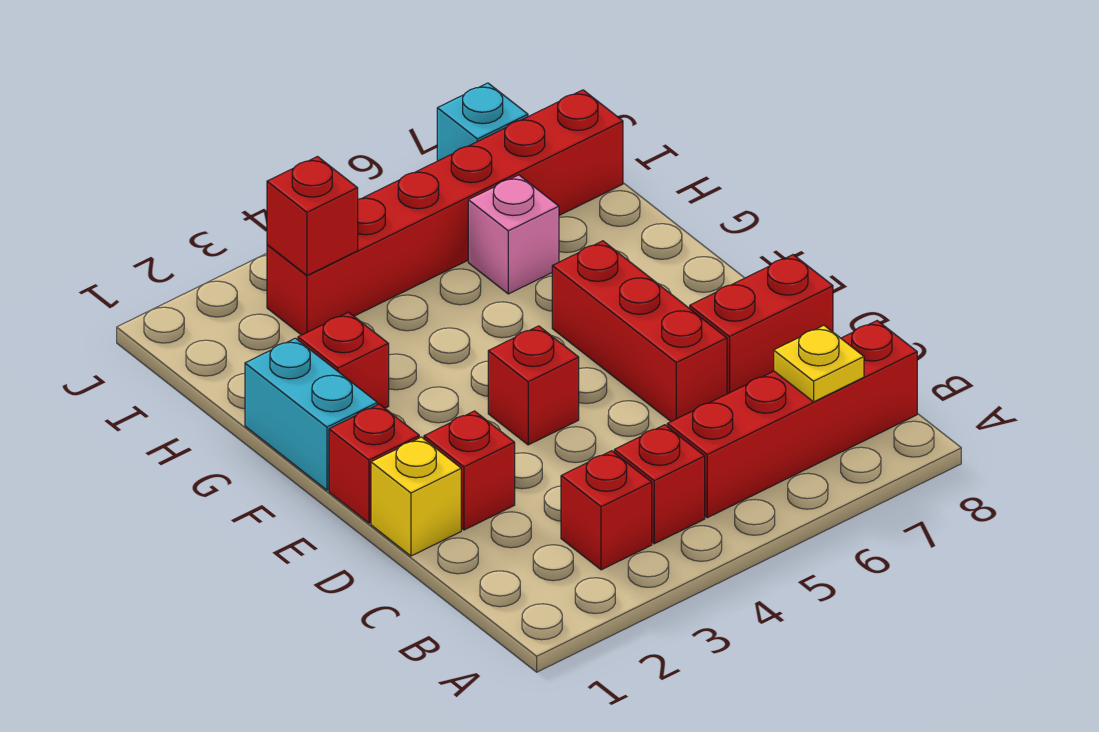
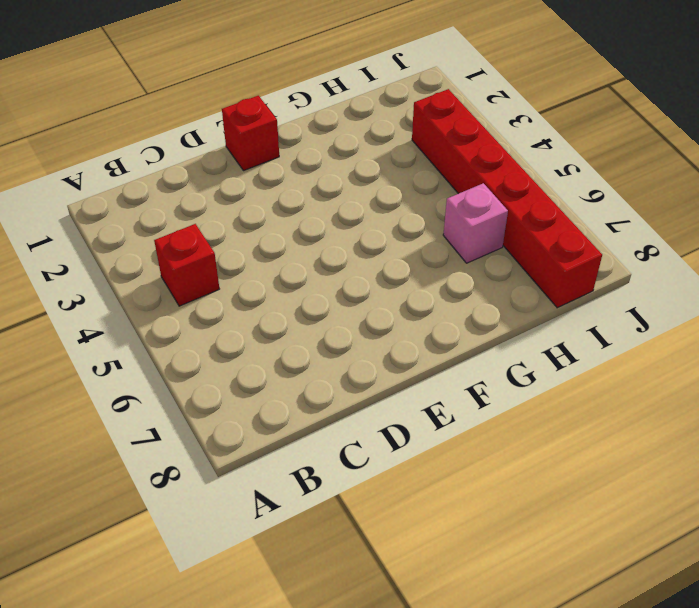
none -> red 1x1 brick [561,451,652,570]
none -> red 1x4 brick [667,321,917,518]
none -> yellow 1x1 brick [371,437,461,556]

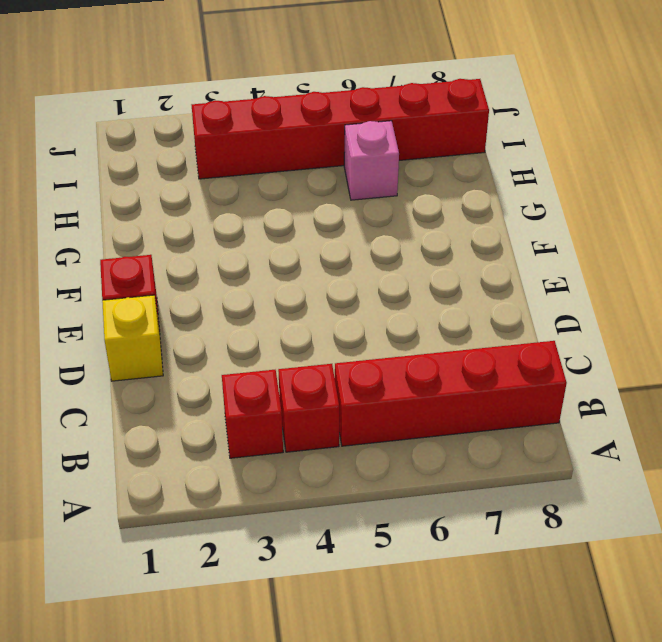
none -> red 1x1 brick [424,411,515,530]
none -> red 1x3 brick [552,241,727,421]
none -> red 1x2 brick [690,255,833,394]

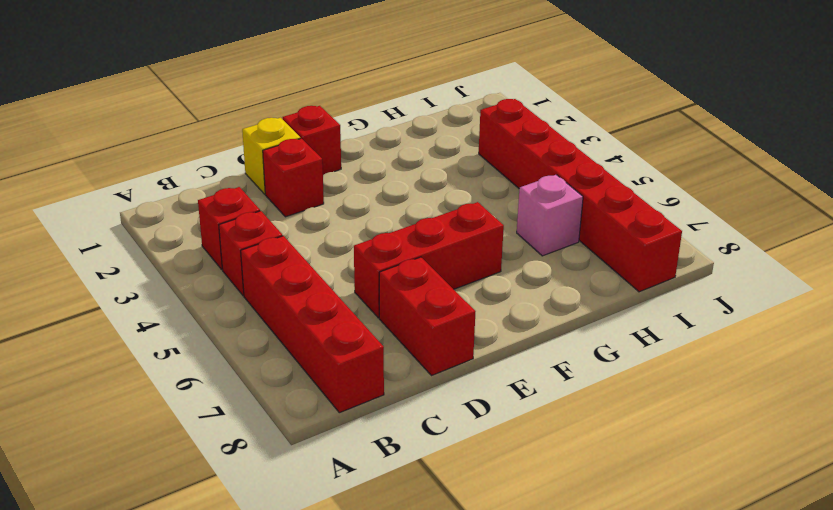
none -> red 1x1 brick [488,326,579,445]
none -> cyan 1x2 brick [245,338,377,490]
none -> red 1x1 brick [298,312,389,408]

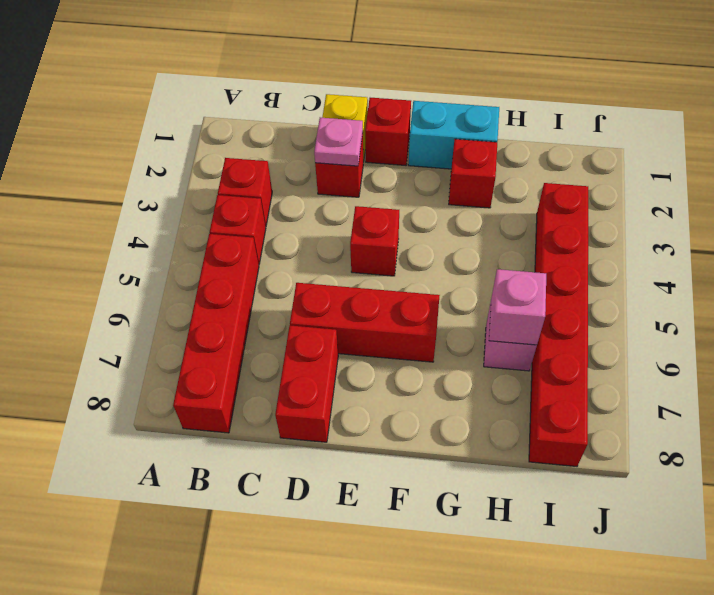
pink 1x1 plate [314,118,363,166] -> none
pink 1x1 brick [489,269,546,345] -> none
none -> cyan 1x1 brick [437,83,528,161]
none -> yellow 1x1 plate [774,325,864,402]
none -> red 1x1 brick [267,157,358,275]

